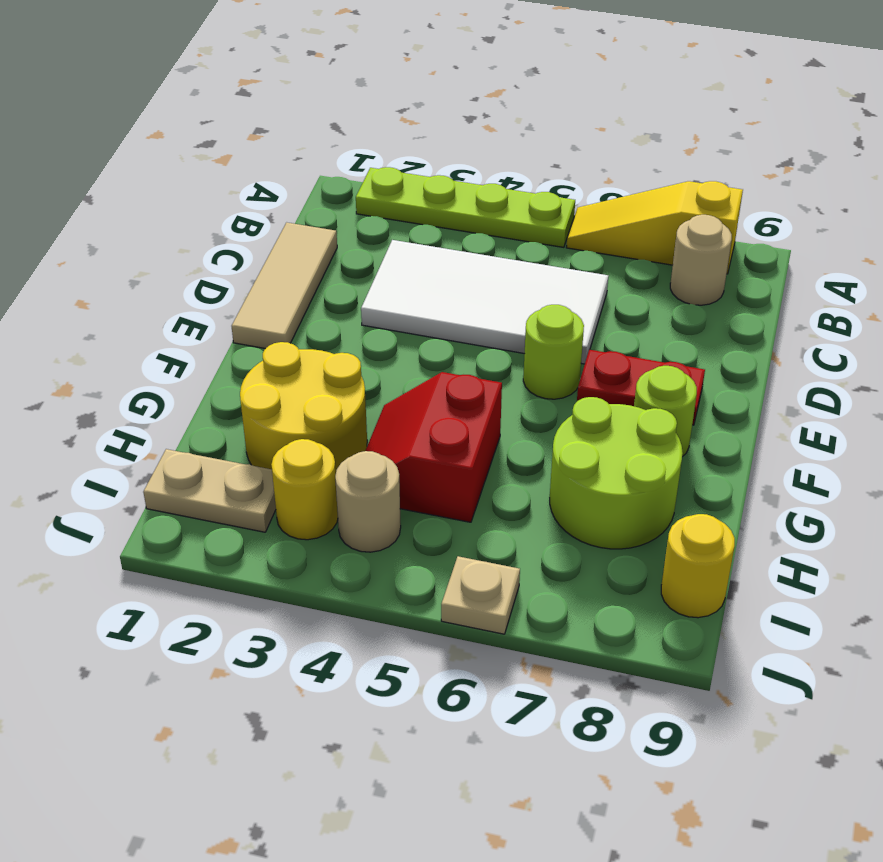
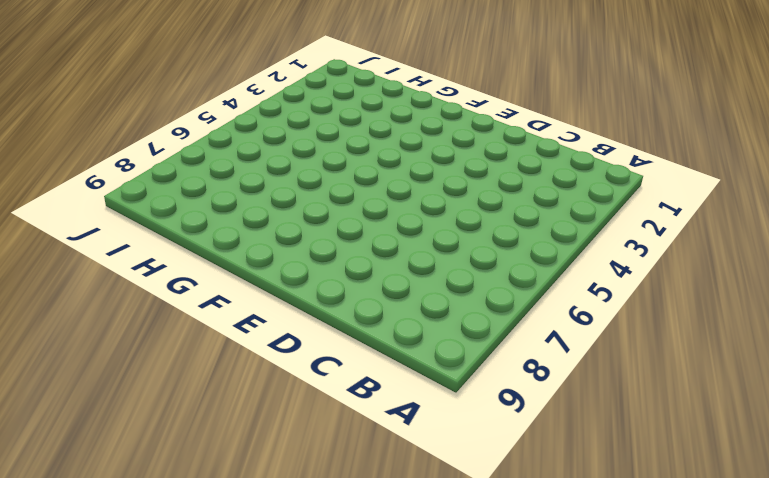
none -> lime 1x4 plate [356,167,575,247]
none -> yellow 1x3 slope [566,181,743,274]
none -> tan 1x1 round brick [670,215,732,305]

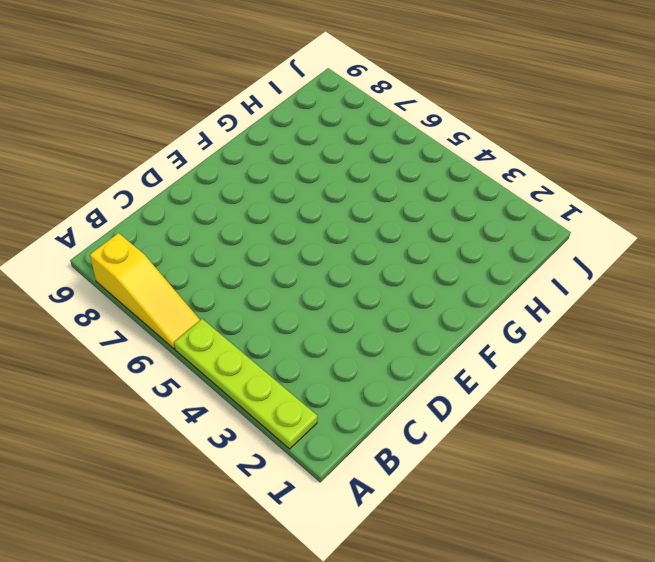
none -> tan 1x1 round brick [670,215,732,305]
none -> tan 1x3 tile [232,222,337,349]
none -> white 2x4 tile [361,240,608,364]

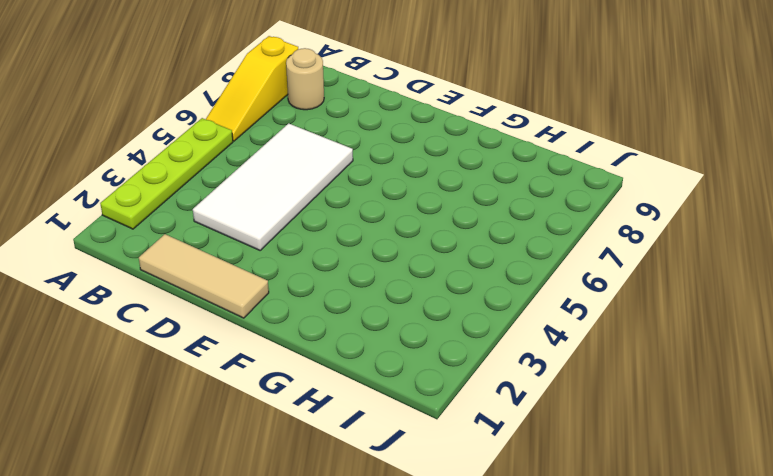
none -> lime 1x1 round brick [523,305,584,399]
none -> red 1x2 plate [577,350,705,425]
none -> lime 1x1 round brick [634,366,697,457]

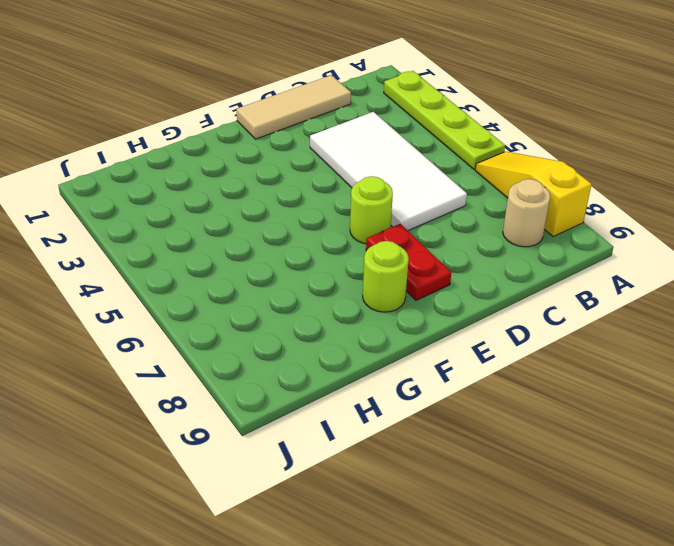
none -> yellow 2x2 round brick [240,342,367,470]
none -> red 2x2 slope [365,372,502,522]
none -> lime 2x2 round brick [550,397,683,549]

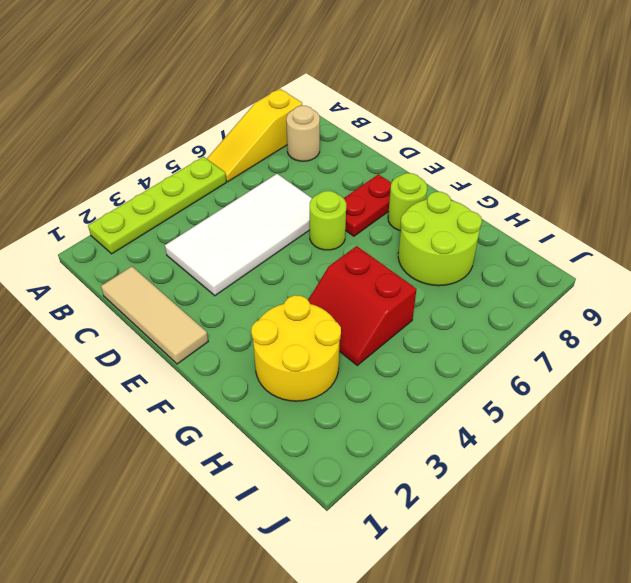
none -> tan 1x2 plate [143,449,276,532]
none -> yellow 1x1 round brick [271,439,338,540]
none -> tan 1x1 round brick [335,451,401,552]

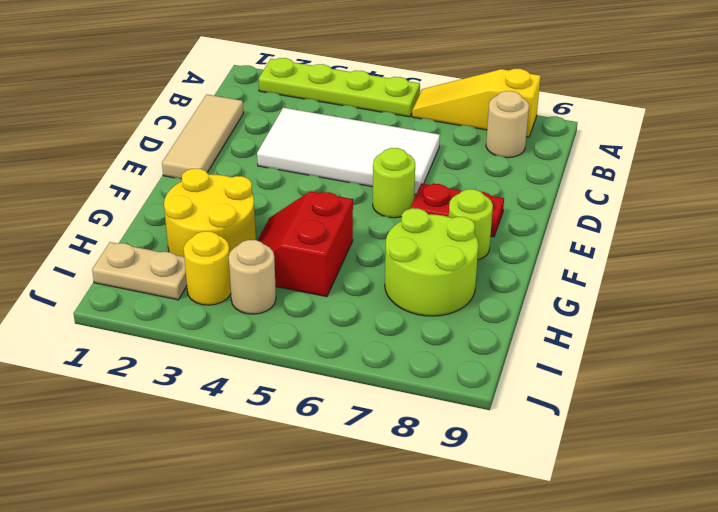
none -> yellow 1x1 round brick [661,514,735,618]
none -> tan 1x1 plate [441,556,520,634]

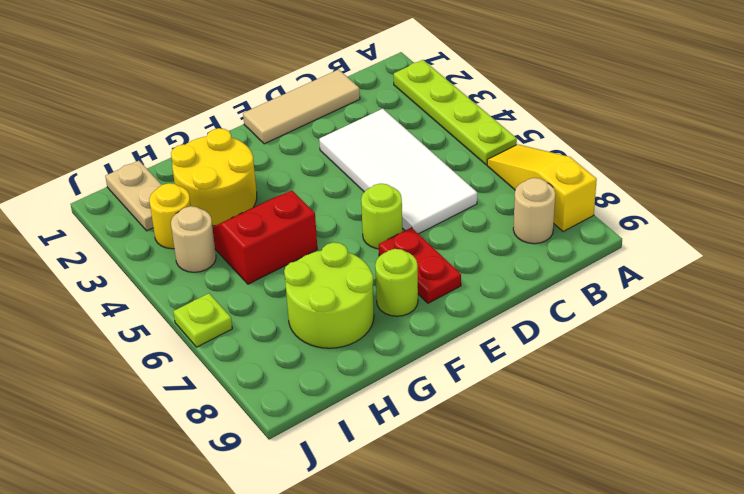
lime 1x1 plate [173,293,232,347] -> tan 1x1 plate [441,556,520,634]
none -> yellow 1x1 round brick [661,514,735,618]

